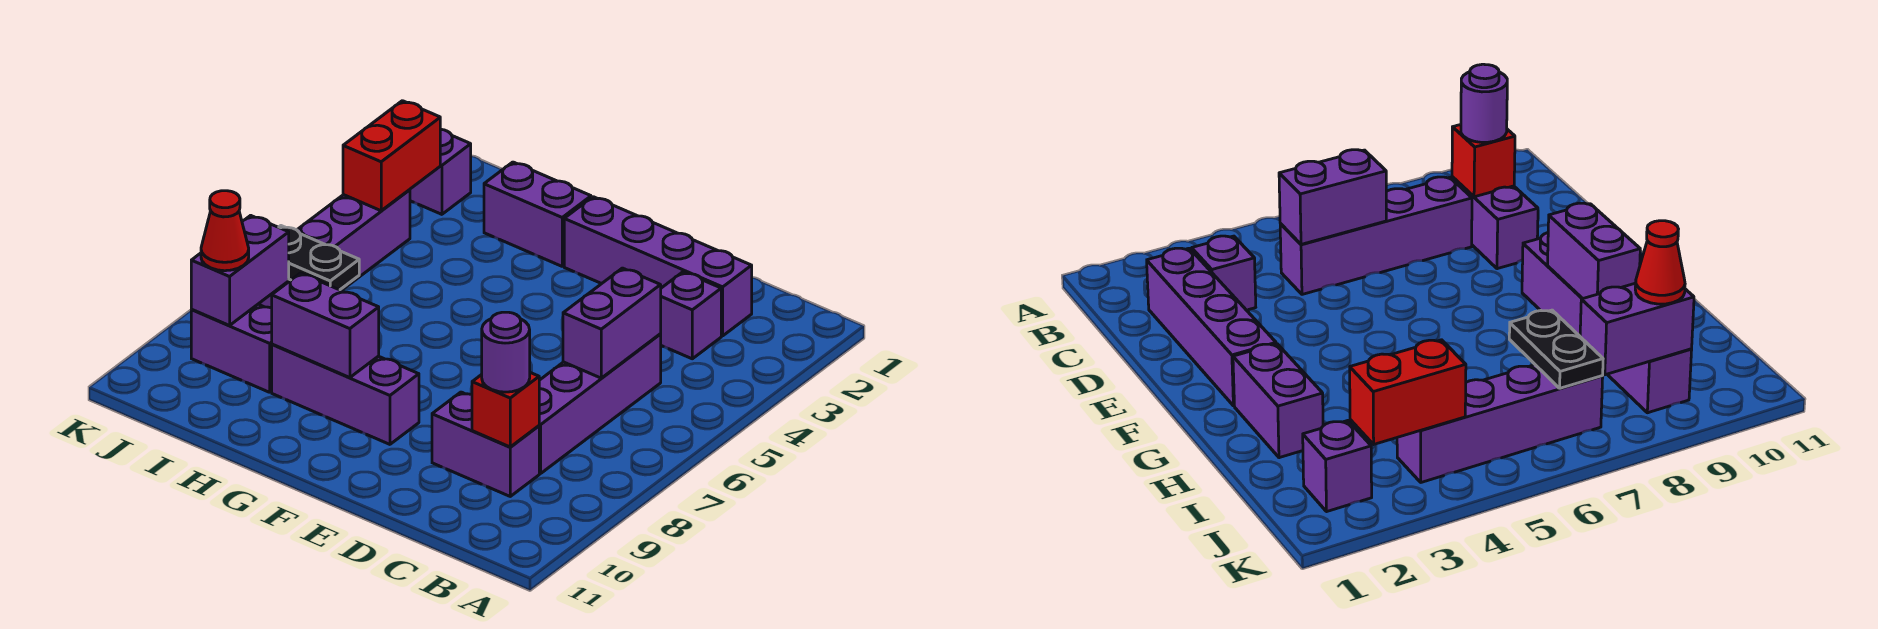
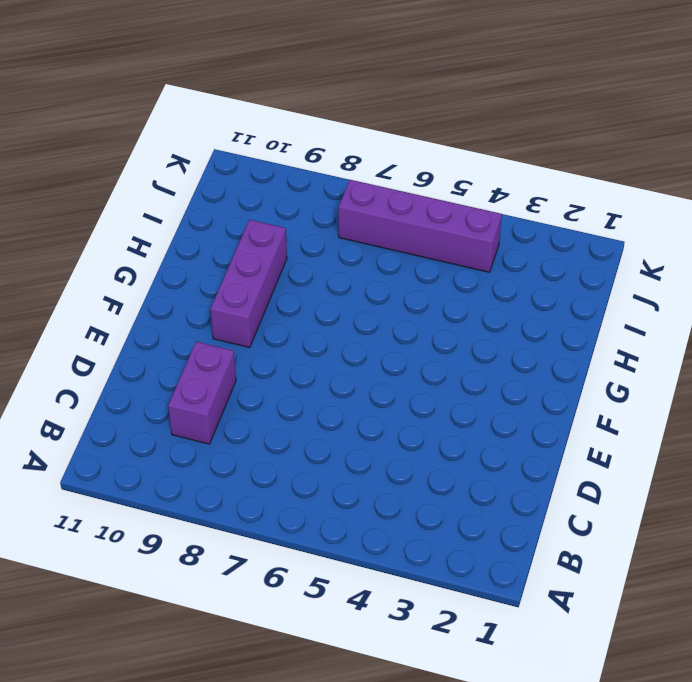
none -> purple 1x4 brick [564,197,752,336]
none -> purple 1x1 brick [661,272,721,359]
none -> purple 1x4 brick [539,334,661,474]

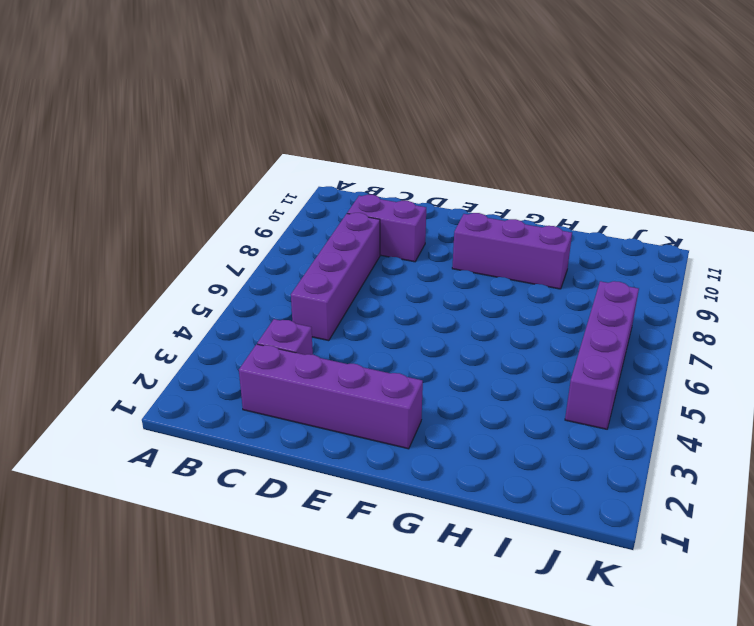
none -> purple 1x2 brick [484,162,591,266]
none -> purple 1x2 brick [191,304,272,392]
none -> purple 1x1 brick [410,129,471,214]

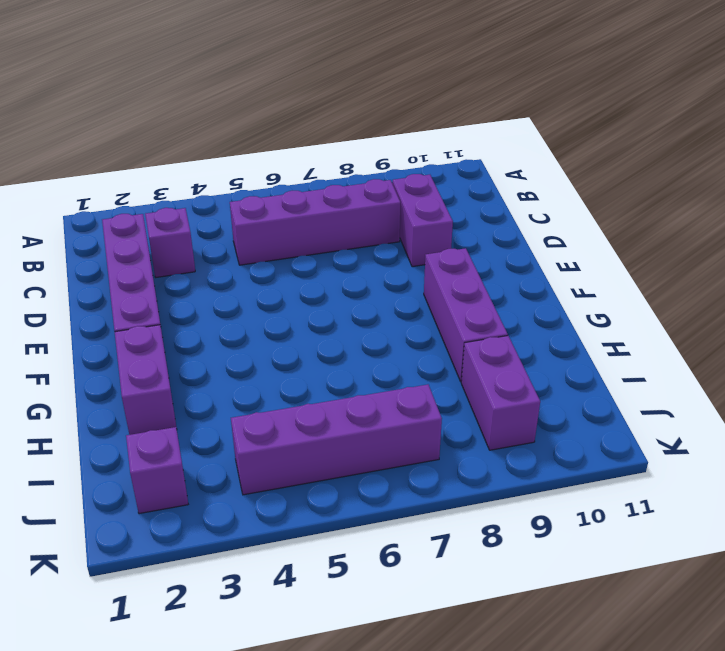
none -> purple 1x2 brick [563,268,661,378]
none -> red 1x1 brick [472,373,539,447]
none -> purple 1x2 brick [272,273,379,378]

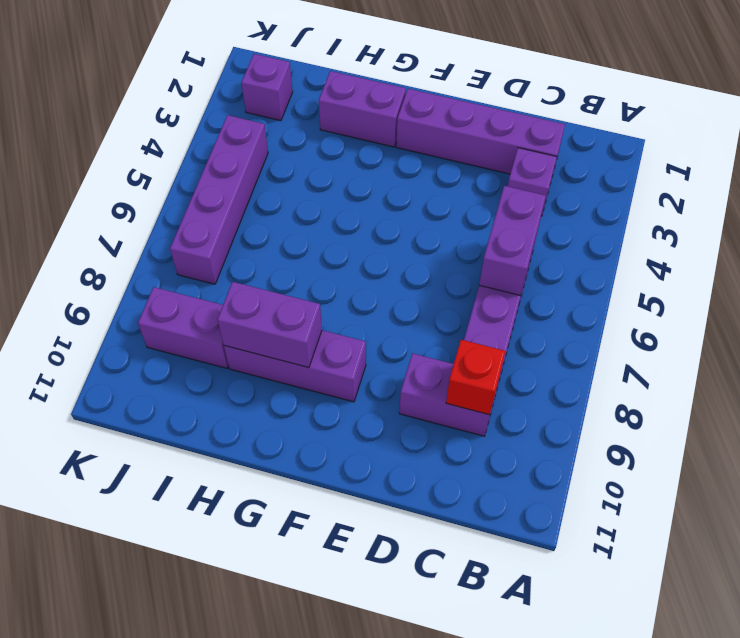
none -> black 1x2 plate [279,226,359,290]
none -> red 1x2 brick [343,101,440,211]
none -> purple 1x2 brick [191,215,289,326]

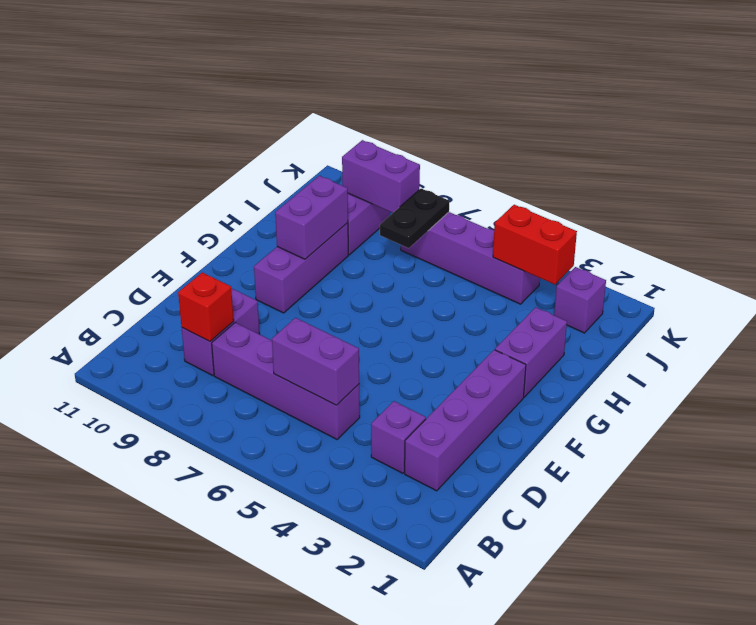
none -> purple 1x1 round brick [482,312,530,392]
none -> red 1x1 cone [201,191,249,271]

